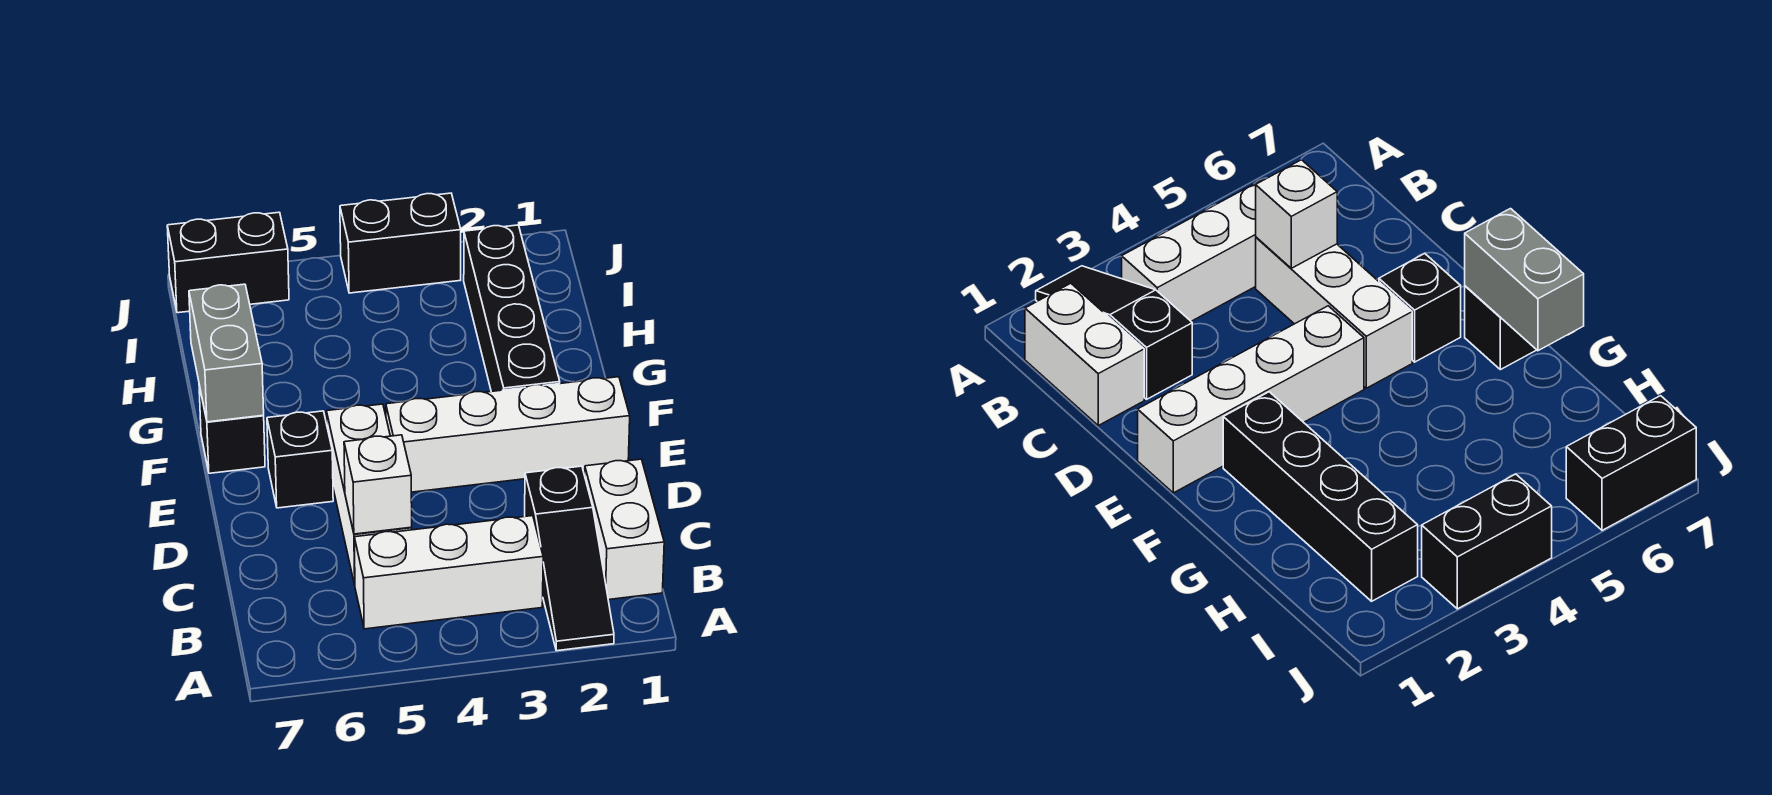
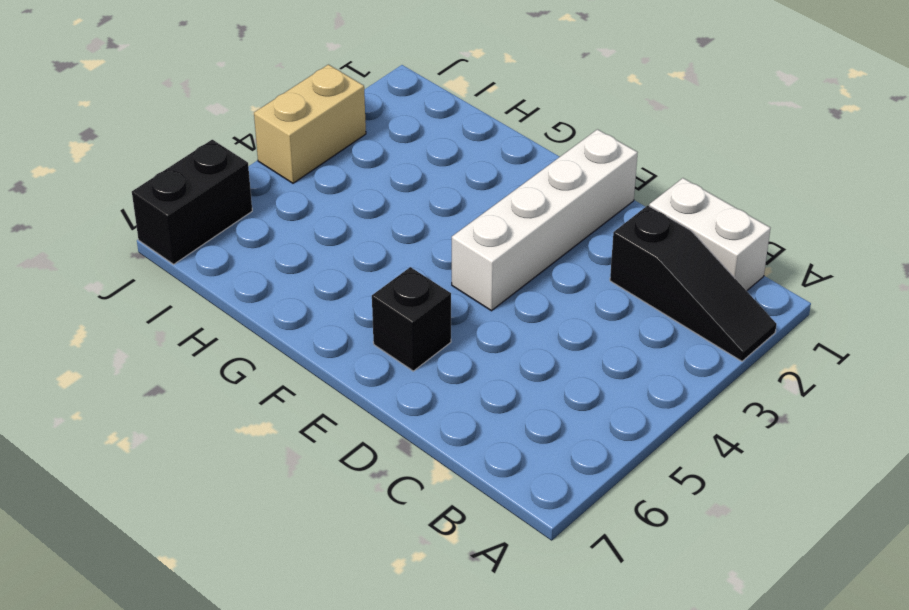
tan 1x2 brick [254,65,366,183] -> black 1x2 brick [340,193,461,293]
none -> white 1x3 brick [354,516,543,629]
none -> white 1x3 brick [326,404,412,585]
none -> black 1x4 brick [464,225,560,392]

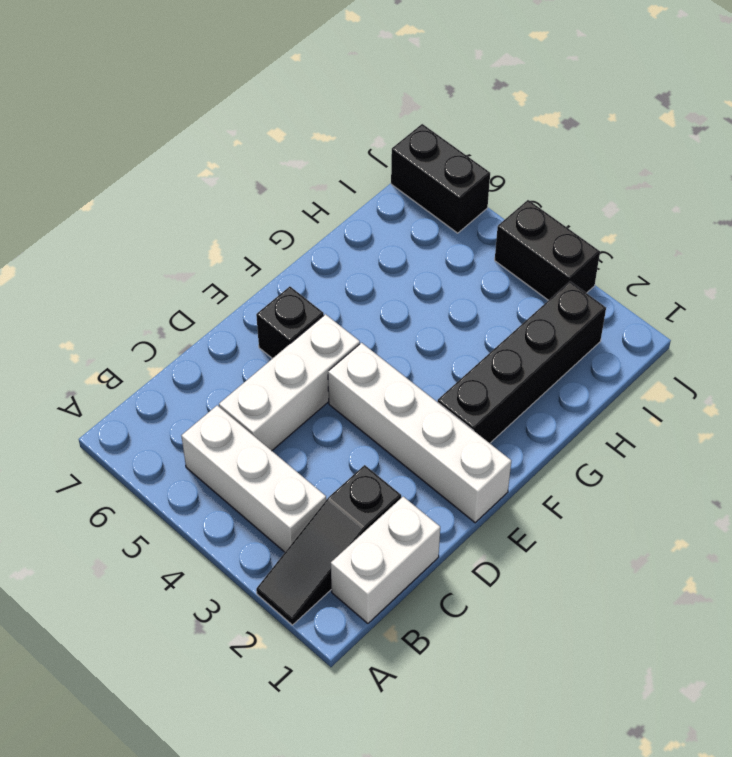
none -> black 1x1 brick [199,385,265,473]
none -> white 1x1 brick [344,435,412,534]
none -> grey 1x2 brick [189,284,264,422]

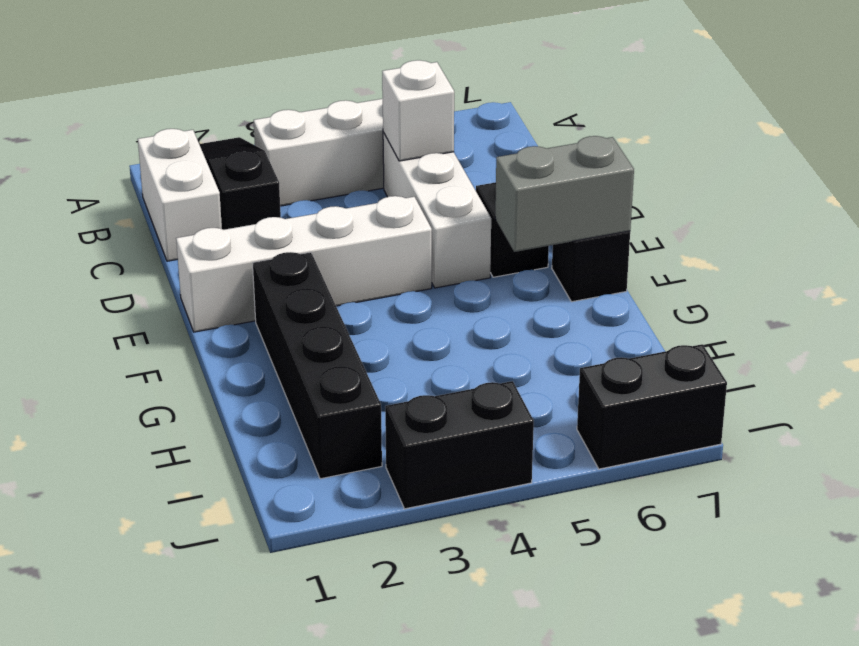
grey 1x2 brick [495,136,634,252] -> grey 1x2 brick turned to [189,284,264,422]

